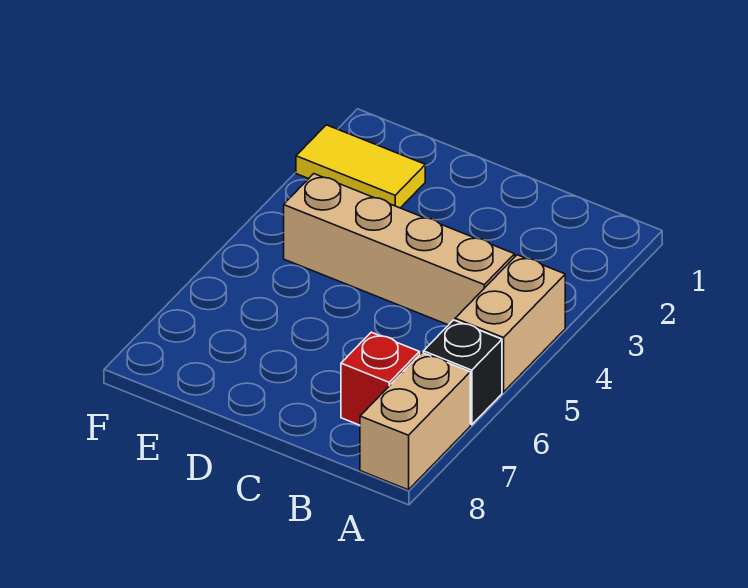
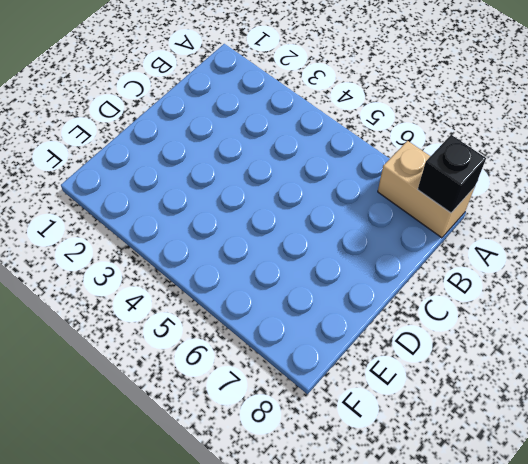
black 1x1 brick [418,135,486,213] -> black 1x1 brick moved to [423,320,502,425]
none -> tan 1x2 brick [455,255,565,392]
none -> tan 1x4 brick [284,174,515,325]

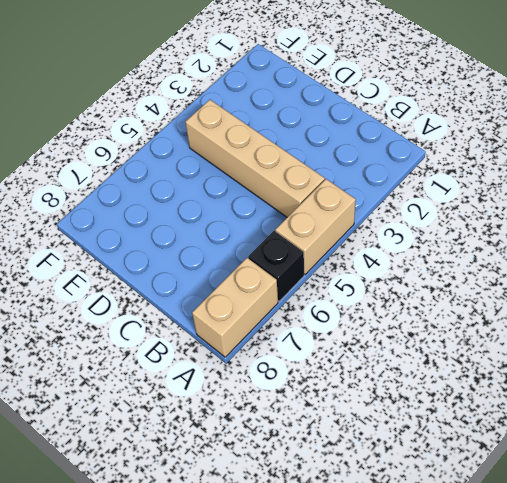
none -> red 1x1 brick [341,332,420,425]
none -> yellow 1x2 tile [296,125,425,208]

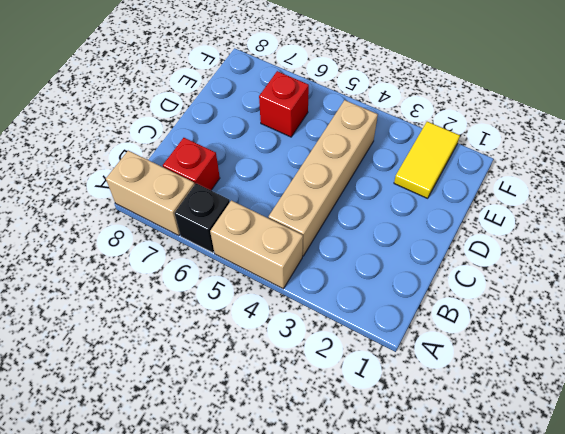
red 1x1 brick [259,71,309,137] -> none

